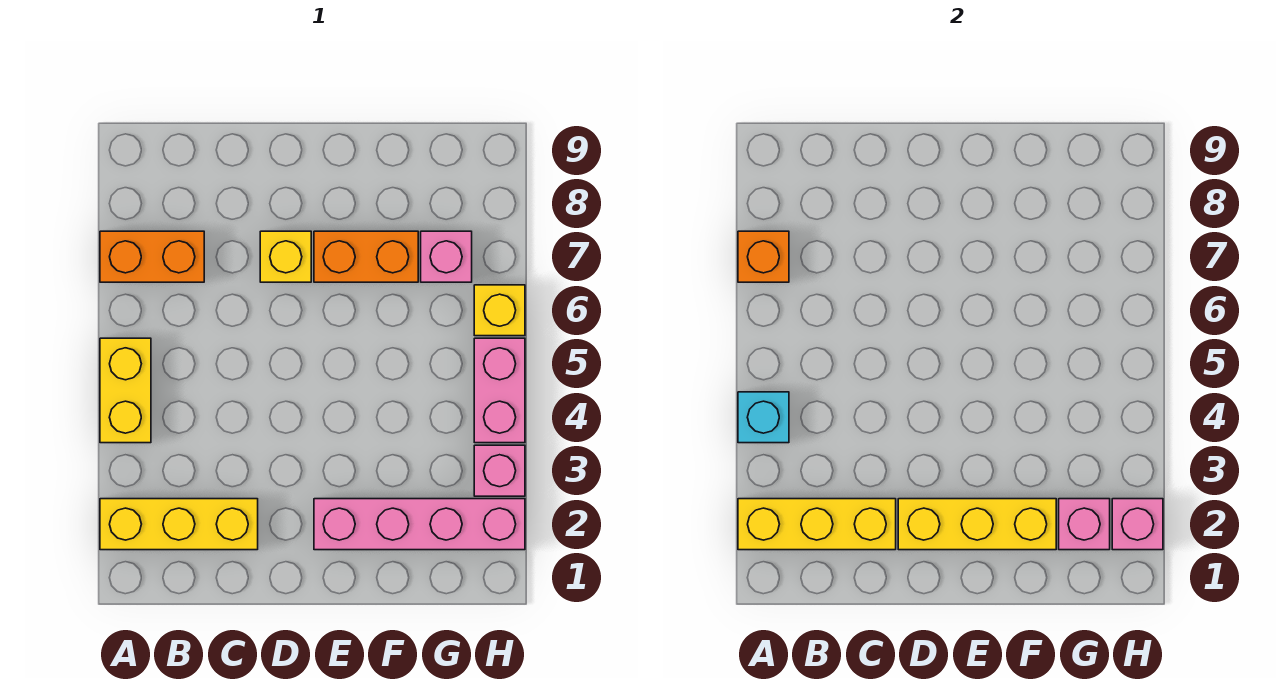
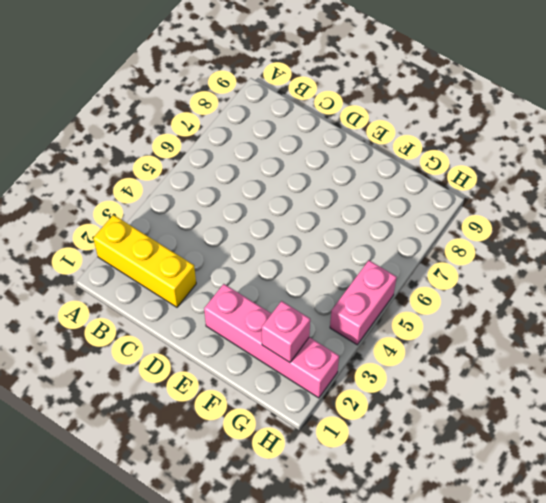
none -> yellow 1x2 brick [100,338,151,443]
none -> orange 1x2 brick [100,231,204,282]
none -> yellow 1x1 brick [260,231,311,282]

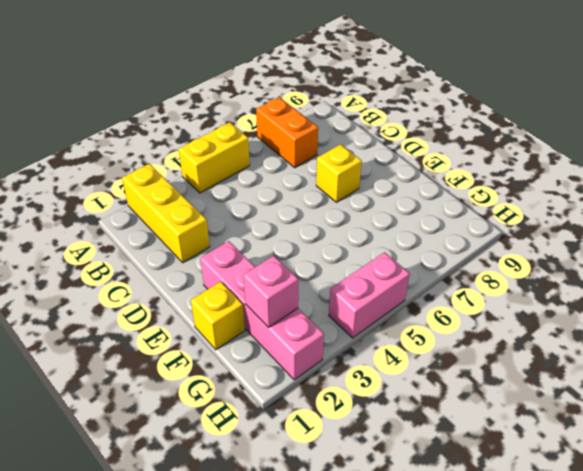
yellow 1x1 brick [191,282,245,350] -> yellow 1x1 brick moved to [474,285,525,336]
none -> orange 1x2 brick [314,231,418,282]
none -> pink 1x1 brick [421,231,472,282]
none -> pink 1x1 brick [474,445,525,496]

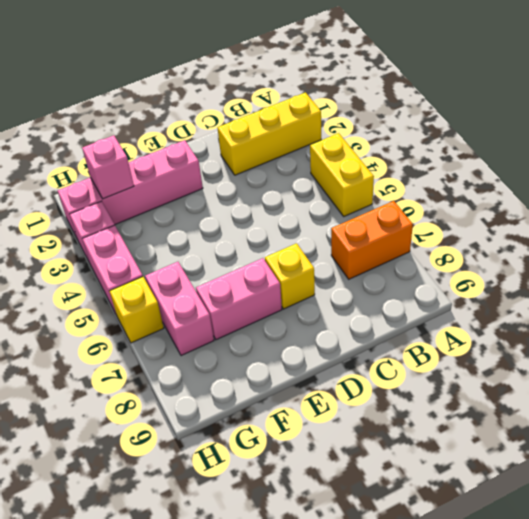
pink 1x2 brick [196,258,282,340] -> orange 1x2 brick [314,231,418,282]
pink 1x2 brick [145,262,214,356] -> pink 1x1 brick [421,231,472,282]
none -> yellow 1x3 brick [738,499,896,550]
none -> cyan 1x1 brick [738,392,789,443]
none -> orange 1x1 brick [738,231,789,282]

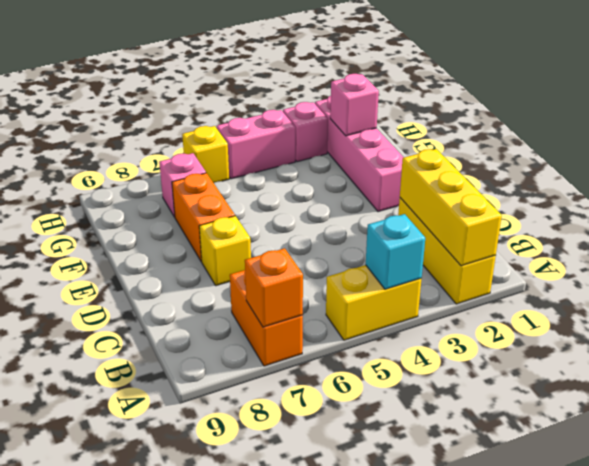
none -> yellow 1x3 brick [898,499,1056,550]
none -> pink 1x1 brick [1112,499,1163,550]

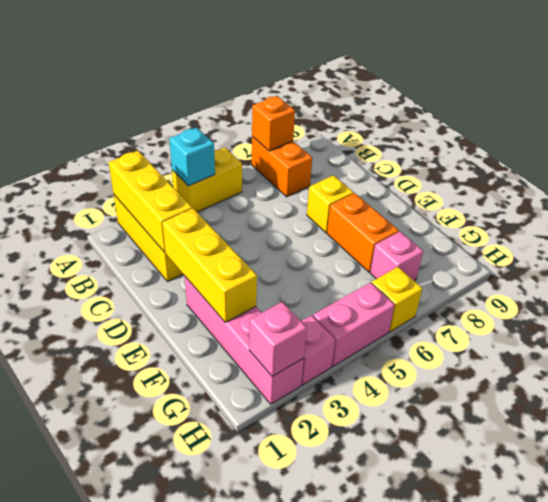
none -> pink 1x1 brick [1059,499,1110,550]

